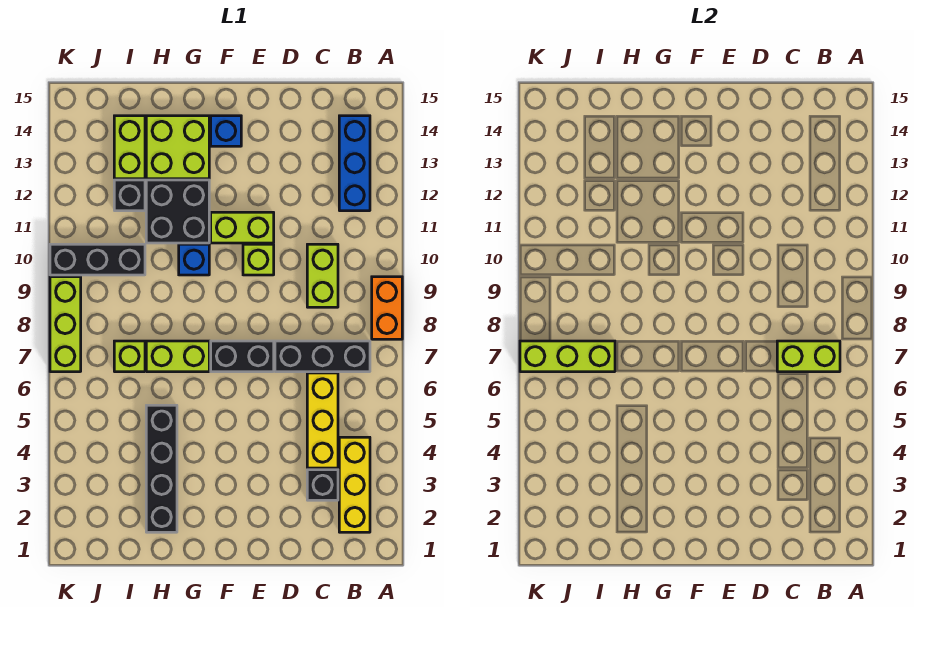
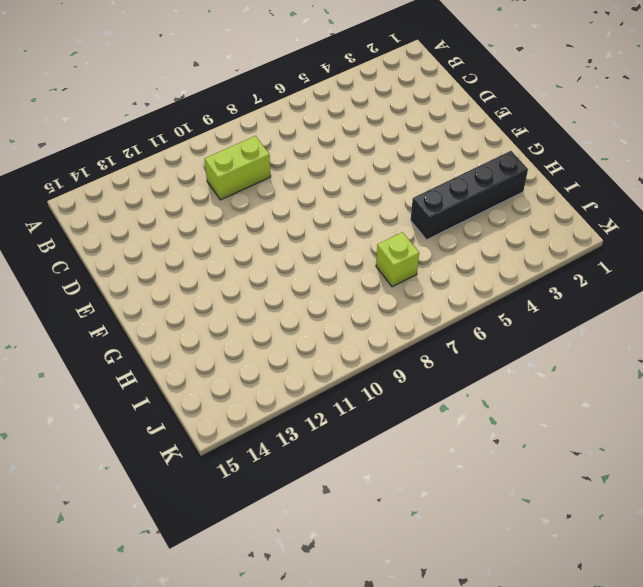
none -> orange 1x2 brick [372,277,402,339]
none -> yellow 1x3 brick [339,437,370,532]
none -> black 1x3 brick [275,341,370,372]

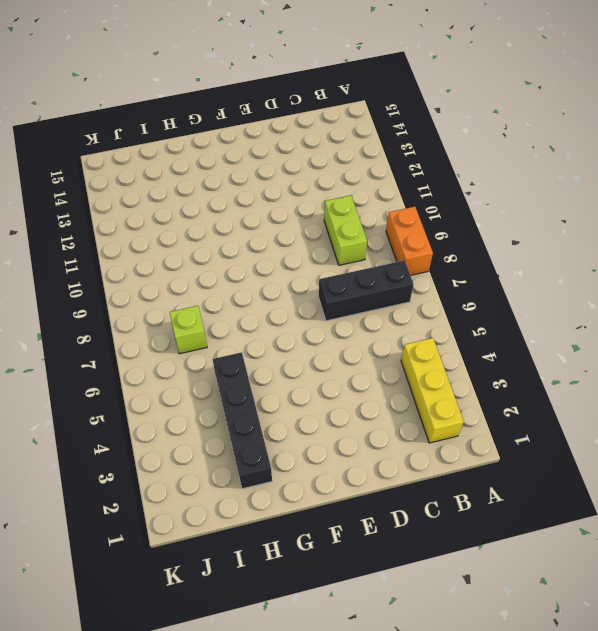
none -> blue 1x3 brick [339,116,370,211]
none -> black 1x1 brick [307,470,338,500]
none -> yellow 1x3 brick [307,373,338,468]

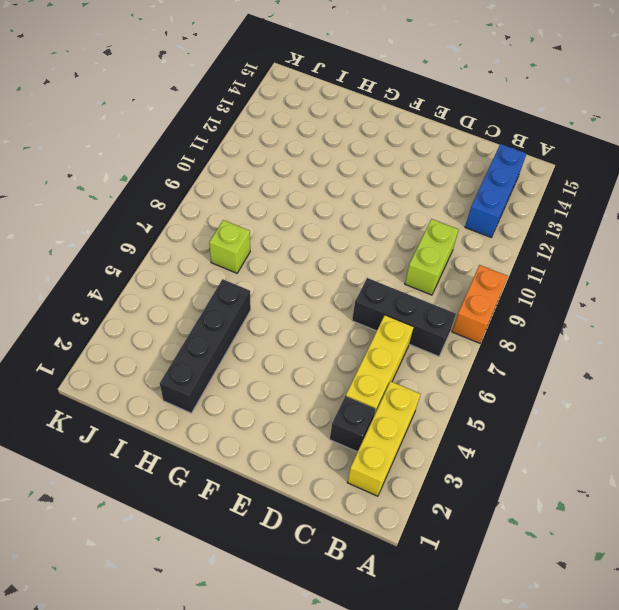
none -> black 1x2 brick [211,341,274,372]
none -> lime 1x1 brick [243,244,274,275]
none -> lime 1x2 brick [211,212,274,243]

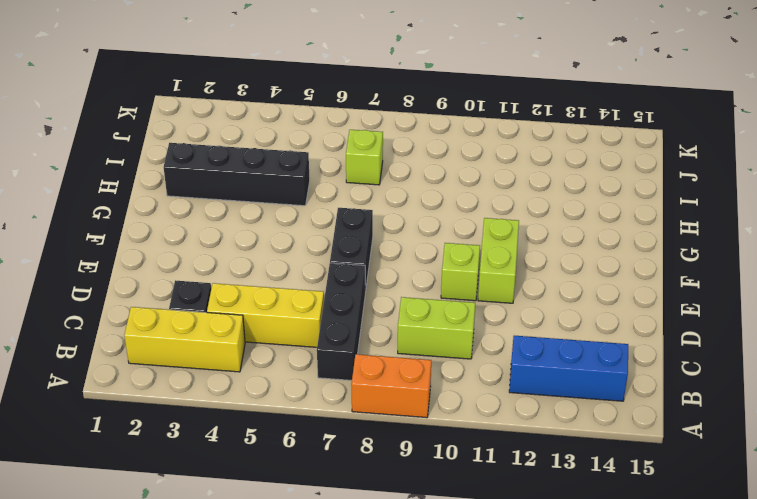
none -> blue 1x1 brick [211,116,241,146]
none -> lime 1x2 brick [146,341,209,372]
none -> blue 1x1 brick [179,244,209,275]

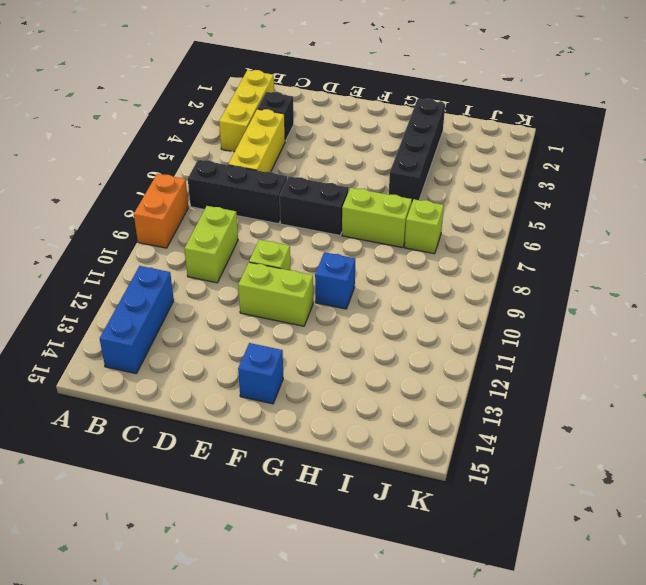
none -> black 2x2 brick [146,180,209,243]
none -> lime 2x2 brick [146,116,209,179]
none -> black 1x3 brick [50,244,145,275]

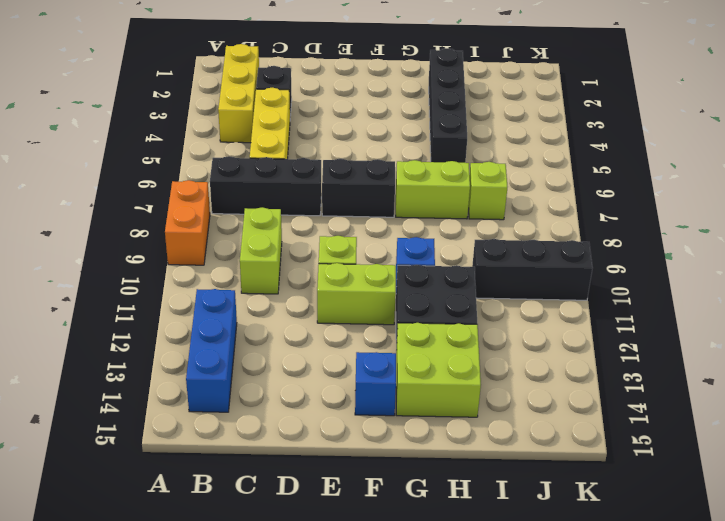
none -> black 1x1 brick [114,180,145,211]
none -> lime 1x2 brick [114,116,145,179]
none -> lime 1x3 brick [50,277,81,372]

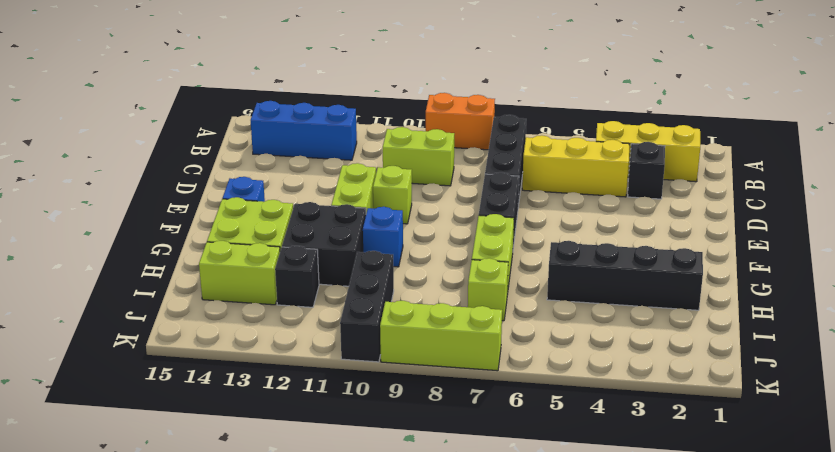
none -> lime 1x2 brick [777,341,840,372]
none -> lime 1x3 brick [520,341,615,372]

